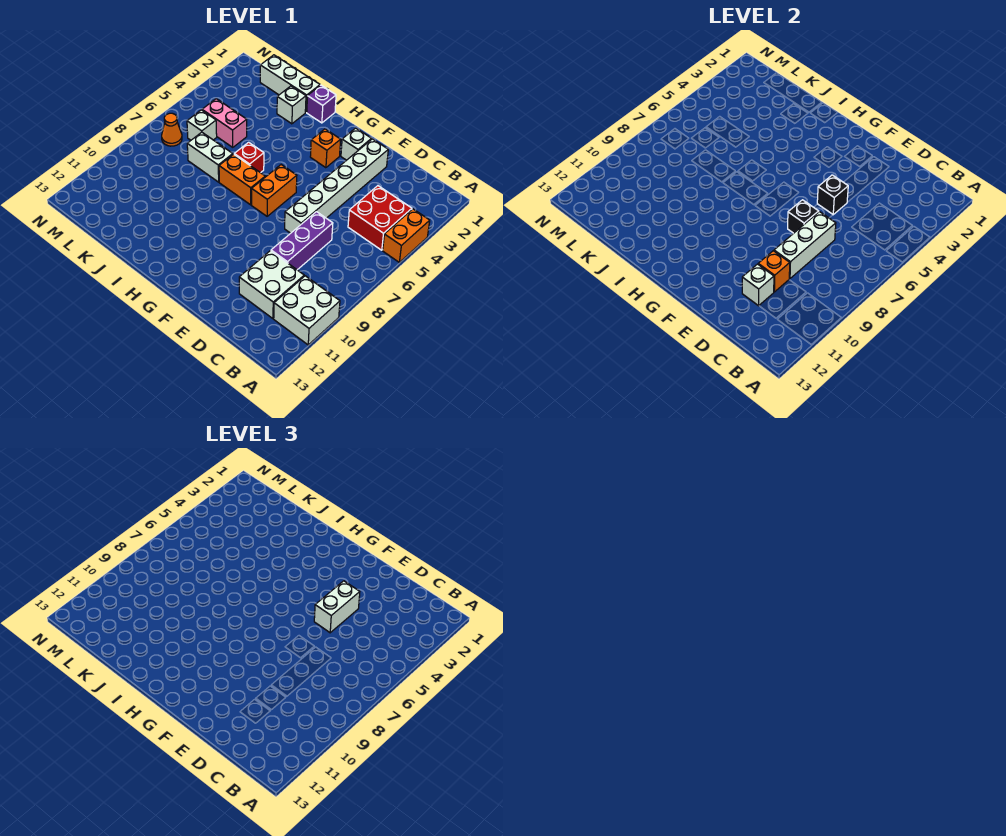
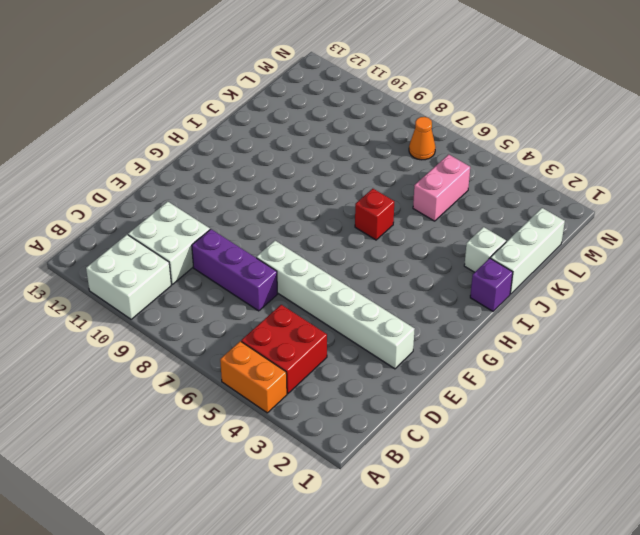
none -> white 1x1 brick [341,128,371,160]
none -> orange 1x1 brick [310,129,341,168]
none -> orange 1x2 brick [252,165,297,216]

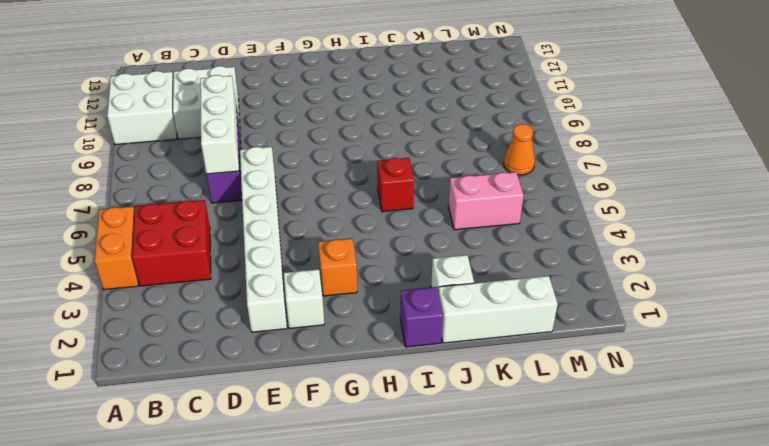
none -> orange 1x2 brick [252,165,297,216]
none -> orange 1x2 brick [219,154,265,205]
none -> white 1x2 brick [187,132,233,182]

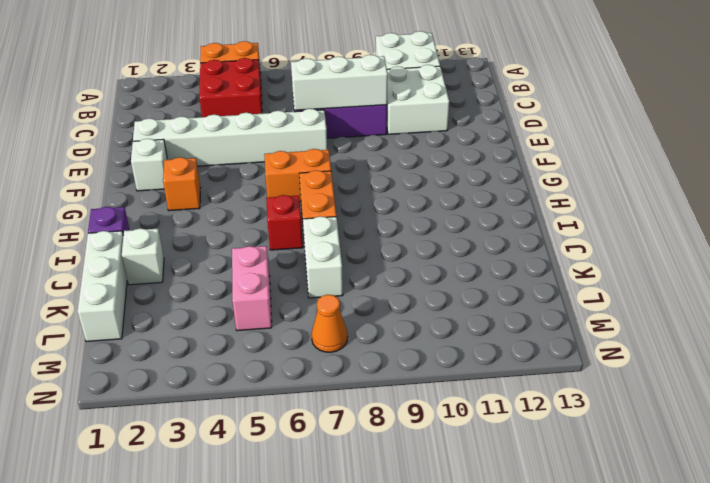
none -> white 1x1 brick [187,110,217,140]
none -> orange 1x1 brick [758,251,790,292]
none -> white 1x1 brick [742,264,774,306]

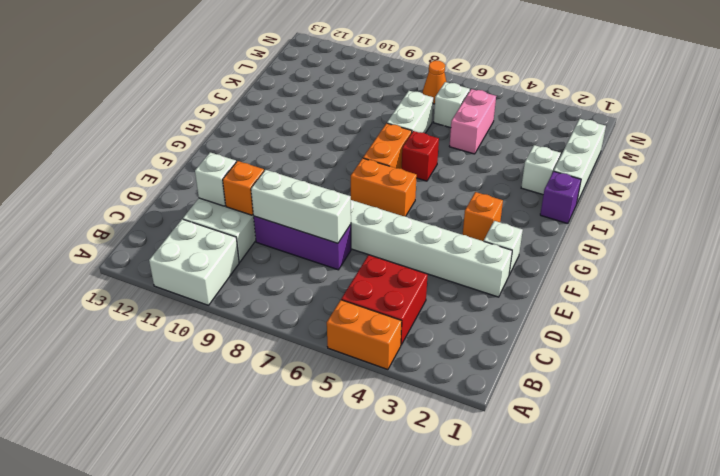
none -> black 1x1 brick [817,175,848,215]
none -> black 1x1 brick [788,200,819,233]
none -> white 1x2 brick [314,581,360,633]

